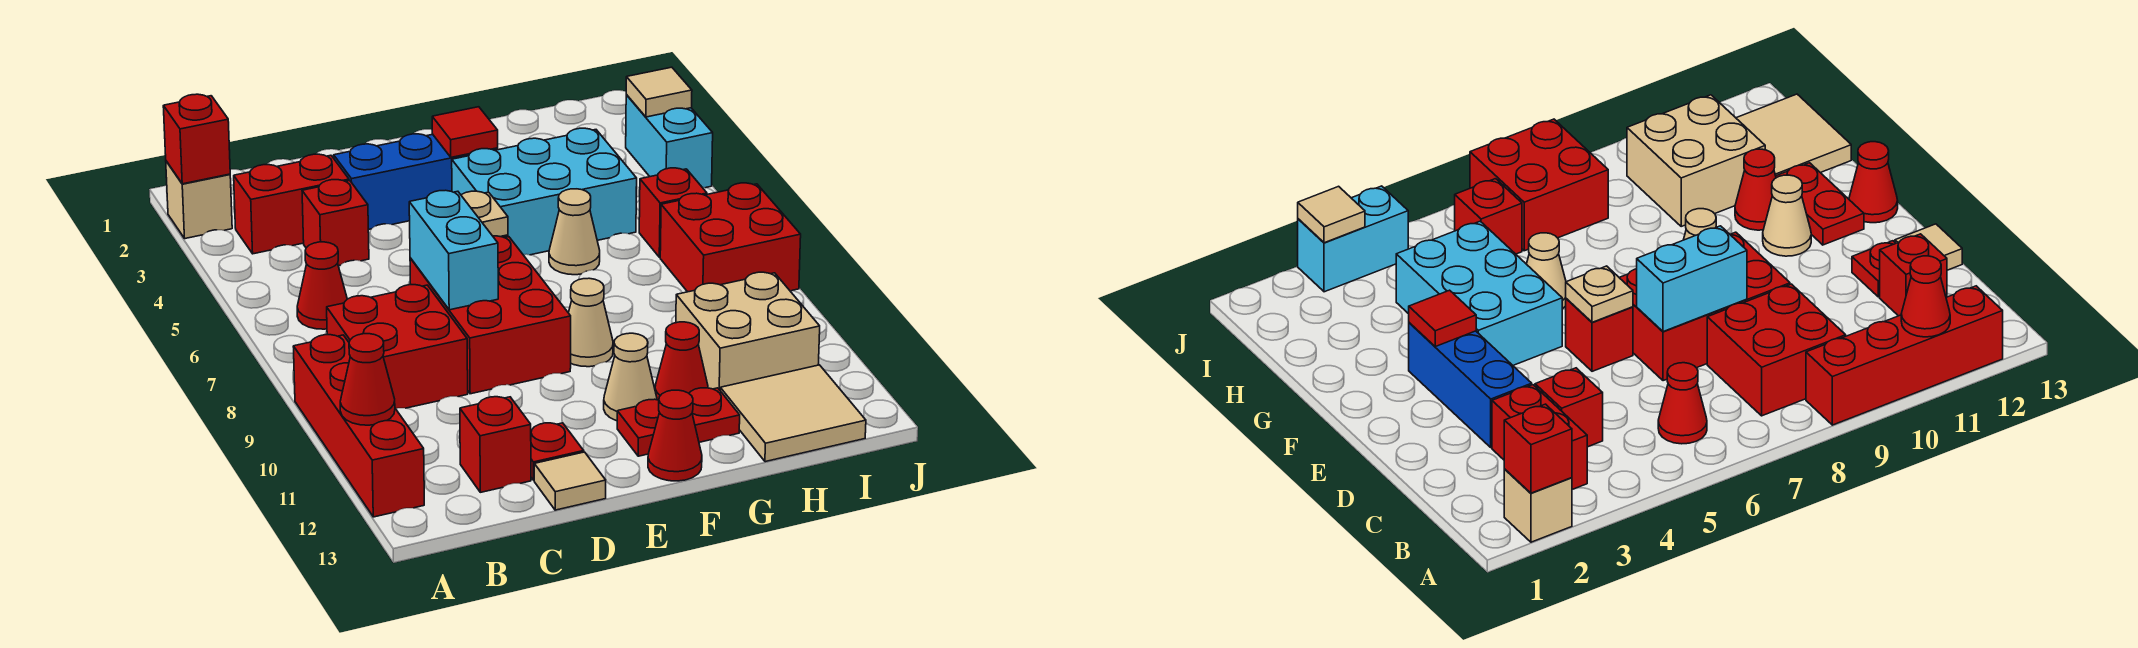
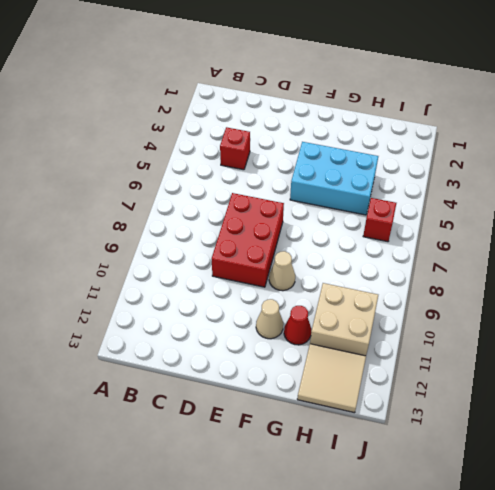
none -> tan 1x1 brick [166,161,232,239]
none -> red 1x4 brick [293,335,424,517]
none -> red 1x2 brick [234,154,349,254]
none -> red 1x1 cone [297,242,347,329]

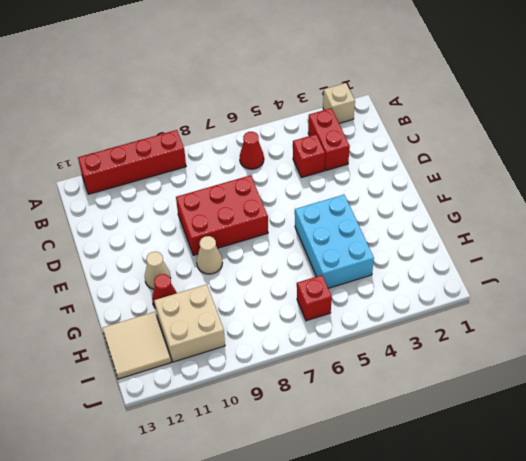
none -> red 2x2 brick [327,285,468,409]
none -> red 1x1 brick [460,397,531,492]
none -> blue 1x3 brick [334,134,498,230]
none -> red 1x1 plate [531,423,584,480]

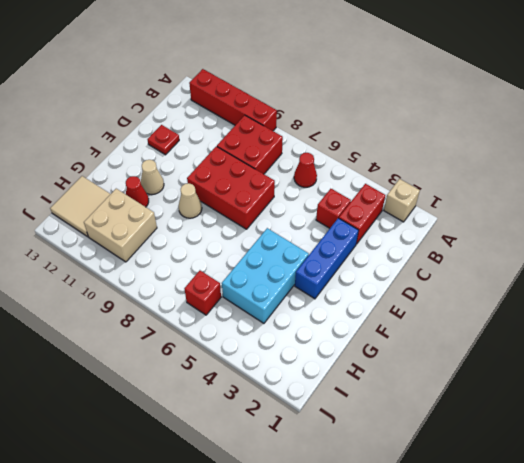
none -> red 1x1 brick [460,397,531,492]
none -> tan 1x1 tile [534,452,606,510]
none -> red 1x1 brick [1566,299,1633,371]
none -> red 1x2 plate [617,388,740,456]

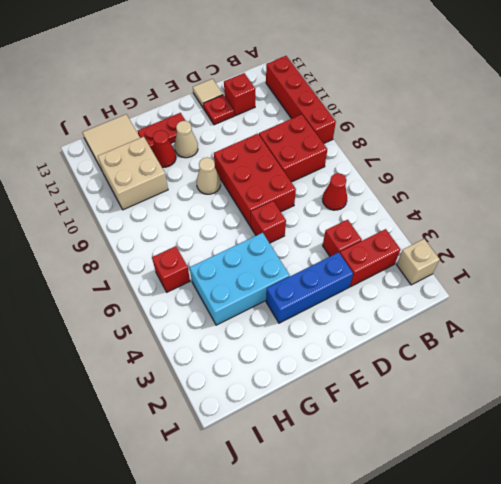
none -> red 1x1 cone [648,390,702,481]
none -> tan 1x1 cone [549,189,600,275]
none -> red 2x2 brick [660,183,801,292]
none -> cyan 1x2 brick [626,95,713,188]

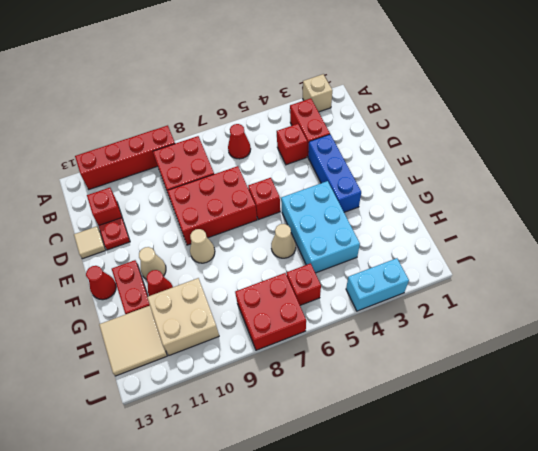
none -> red 1x1 brick [163,94,230,184]
none -> red 1x1 cone [340,333,395,425]
none -> cyan 1x2 brick [409,190,498,310]
none -> tan 1x1 plate [461,191,508,237]

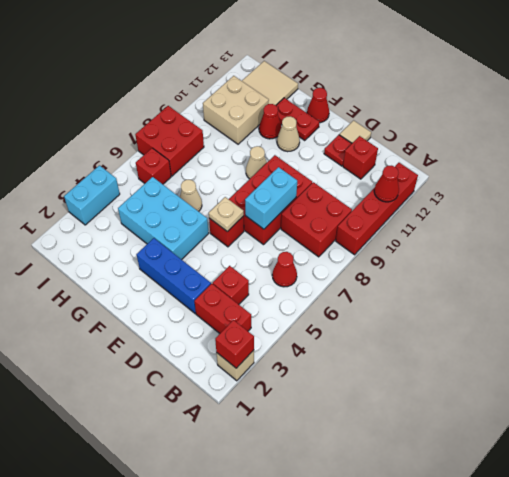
none -> red 1x1 tile [432,107,498,157]
none -> tan 1x1 tile [626,67,692,117]

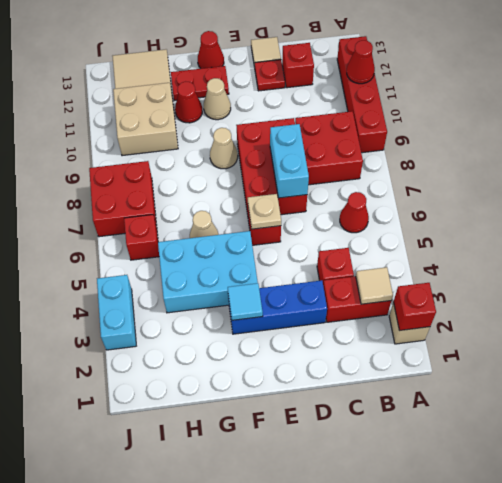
tan 1x1 tile [356,267,393,304] -> tan 1x1 tile moved to [626,67,692,117]
cyan 1x1 tile [228,283,263,320] -> red 1x1 tile [432,107,498,157]

